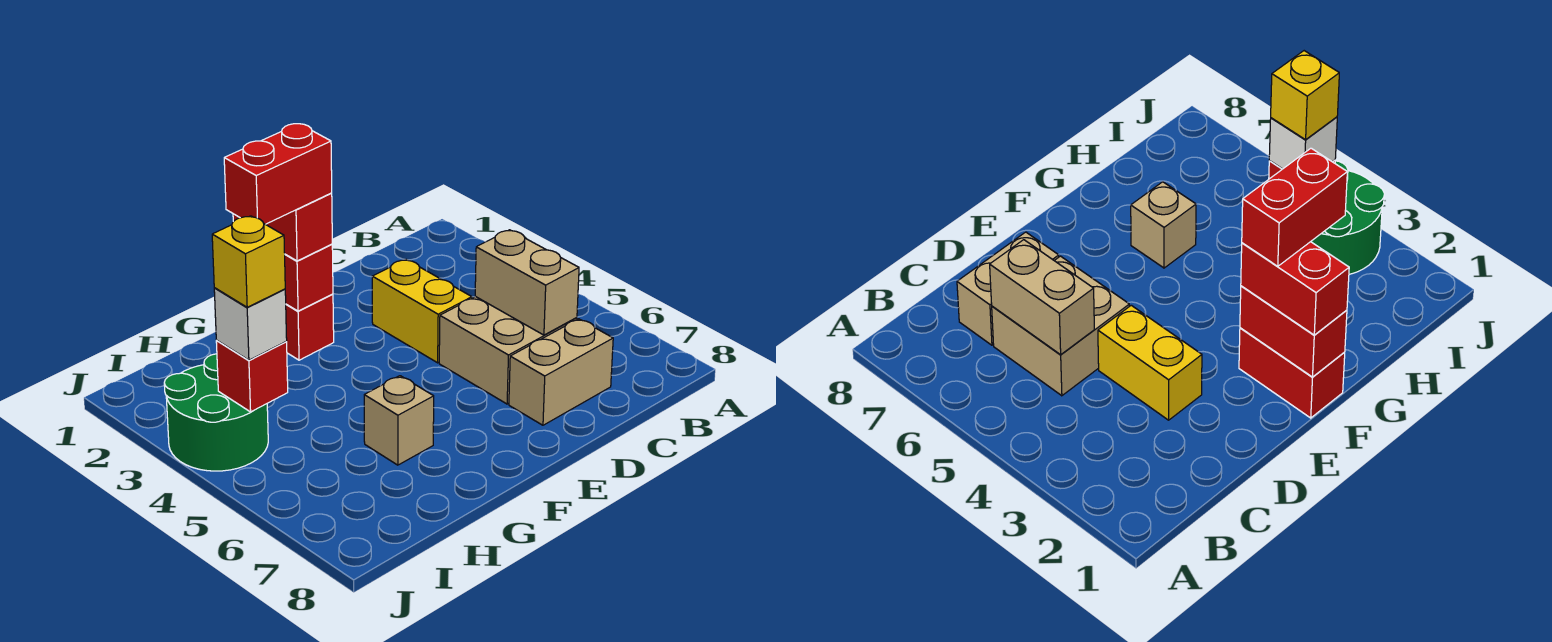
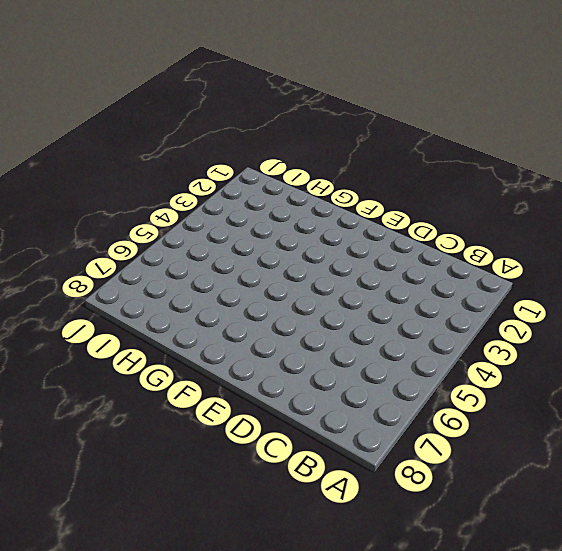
none -> tan 2x2 brick [439,297,577,404]
none -> tan 1x2 brick [509,319,613,425]
none -> yellow 1x2 brick [372,259,472,363]

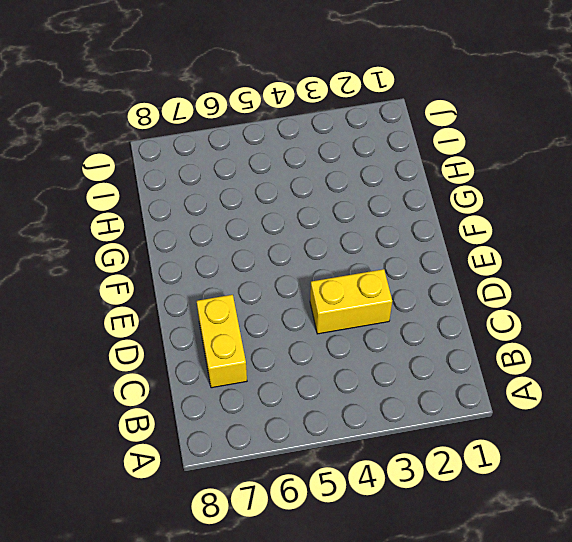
yellow 1x2 brick [197,295,247,388] -> tan 1x2 brick [509,319,613,425]
none -> tan 2x2 brick [439,297,577,404]
none -> red 1x2 brick [286,294,334,360]
none -> tan 1x1 brick [364,376,434,465]

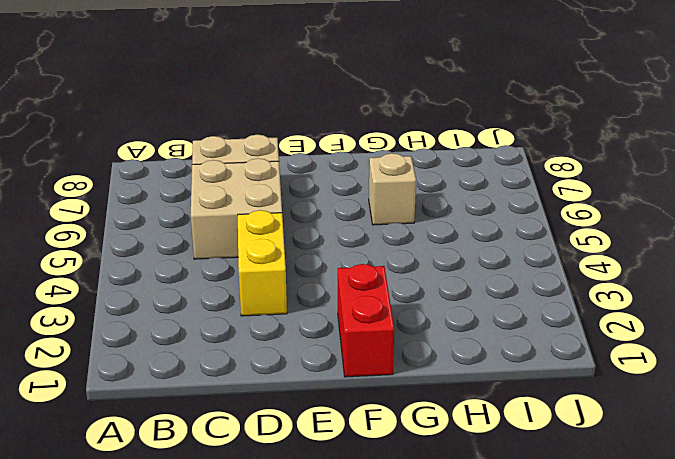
none -> green 2x2 round brick [164,354,268,471]
none -> tan 1x2 brick [475,230,579,335]
none -> red 1x2 brick [285,244,333,311]

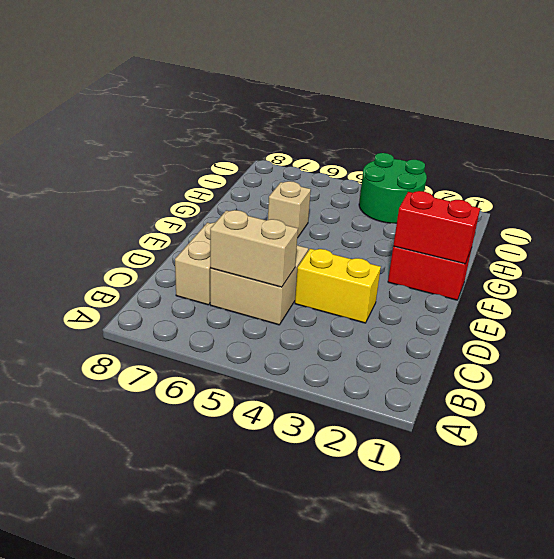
none -> red 1x1 brick [216,341,288,412]
none -> red 1x2 brick [233,193,332,261]
none -> white 1x1 brick [214,288,287,360]

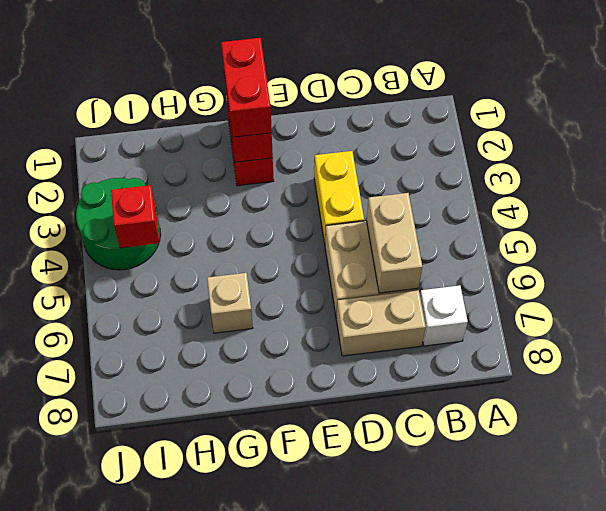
white 1x1 brick [420,285,468,346] -> white 1x1 brick moved to [214,288,287,360]
none -> red 1x2 brick [224,124,332,224]
none -> yellow 1x1 brick [212,216,285,307]

